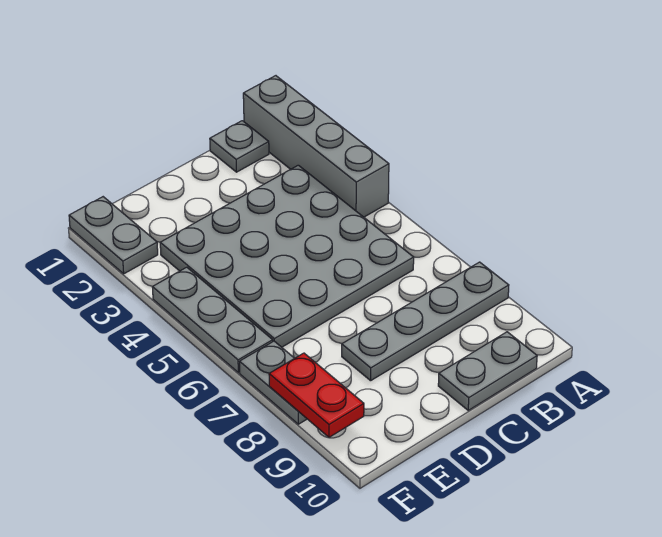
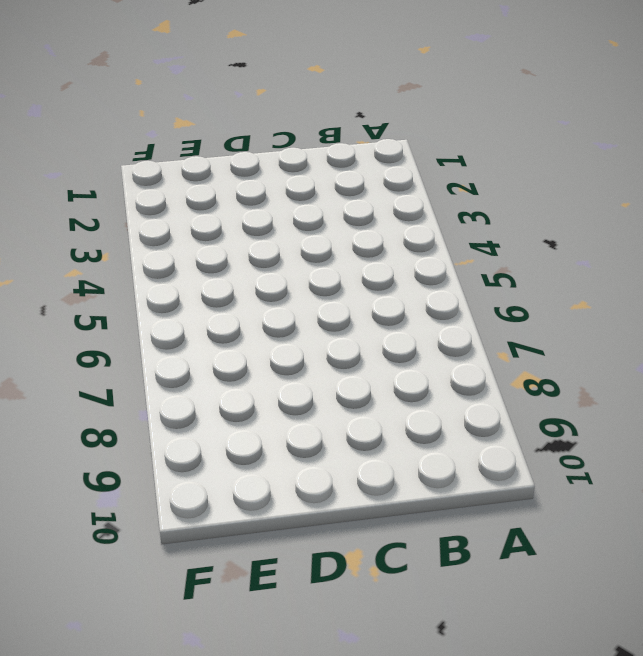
none -> grey 1x4 brick [243,76,389,217]
none -> grey 1x4 plate [342,262,509,381]

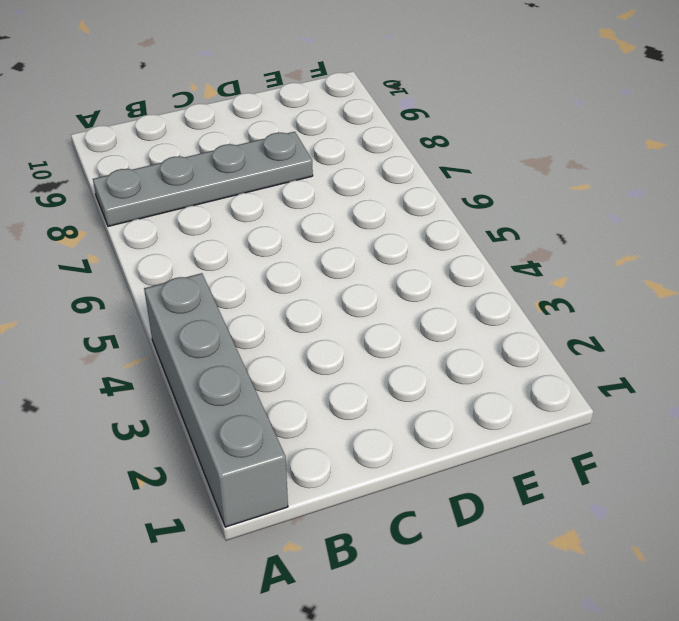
none -> grey 1x1 plate [210,121,269,172]
none -> grey 4x4 plate [160,165,414,347]

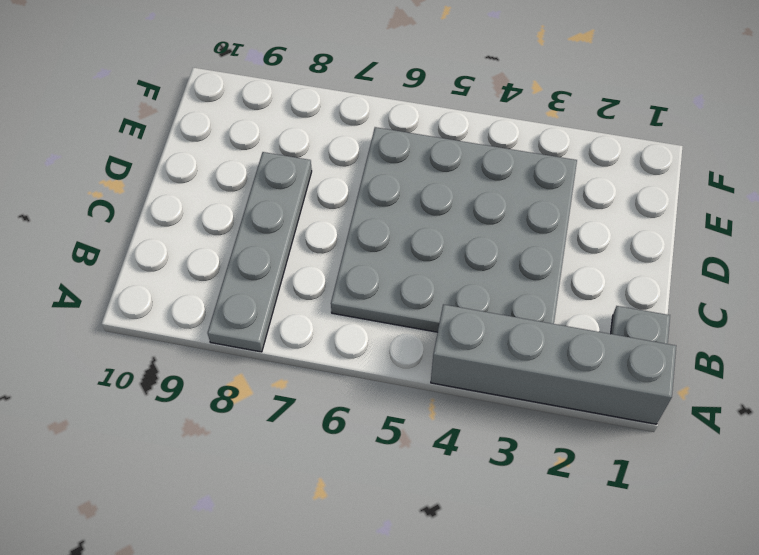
none -> grey 1x2 plate [438,332,537,410]
none -> grey 1x2 plate [69,197,158,274]

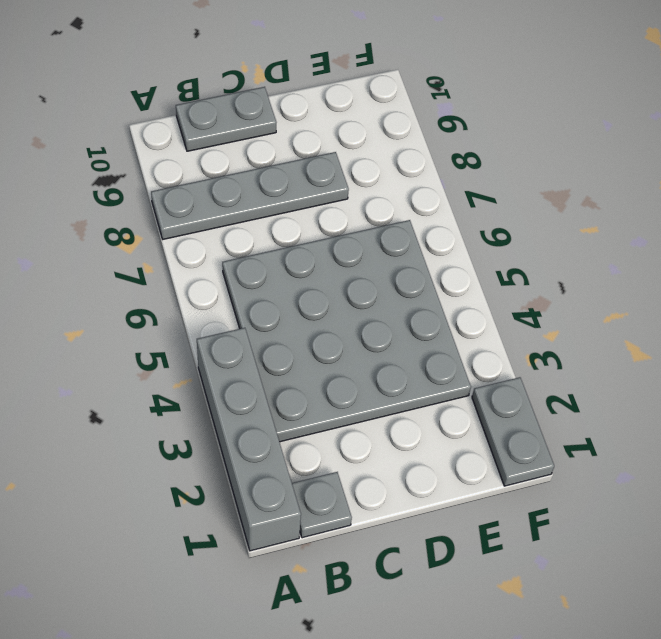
none -> grey 1x3 plate [152,267,273,373]
none -> grey 1x2 plate [240,341,307,424]

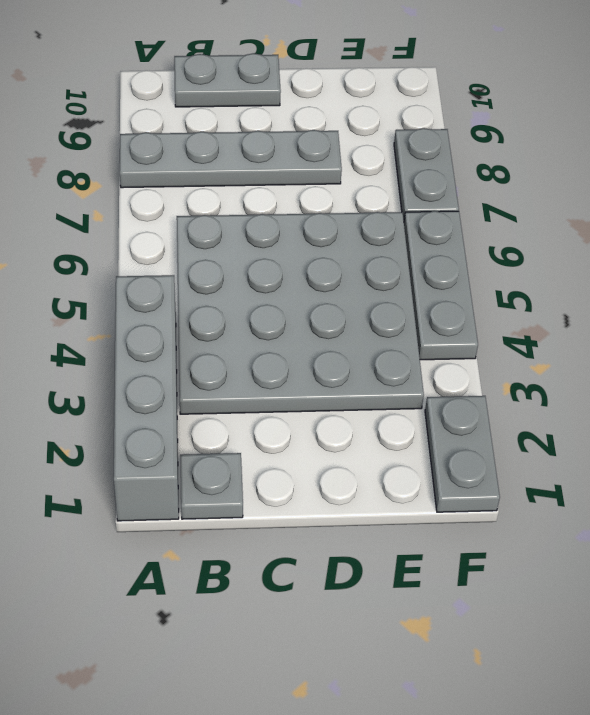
none -> red 1x2 plate [269,353,364,437]

